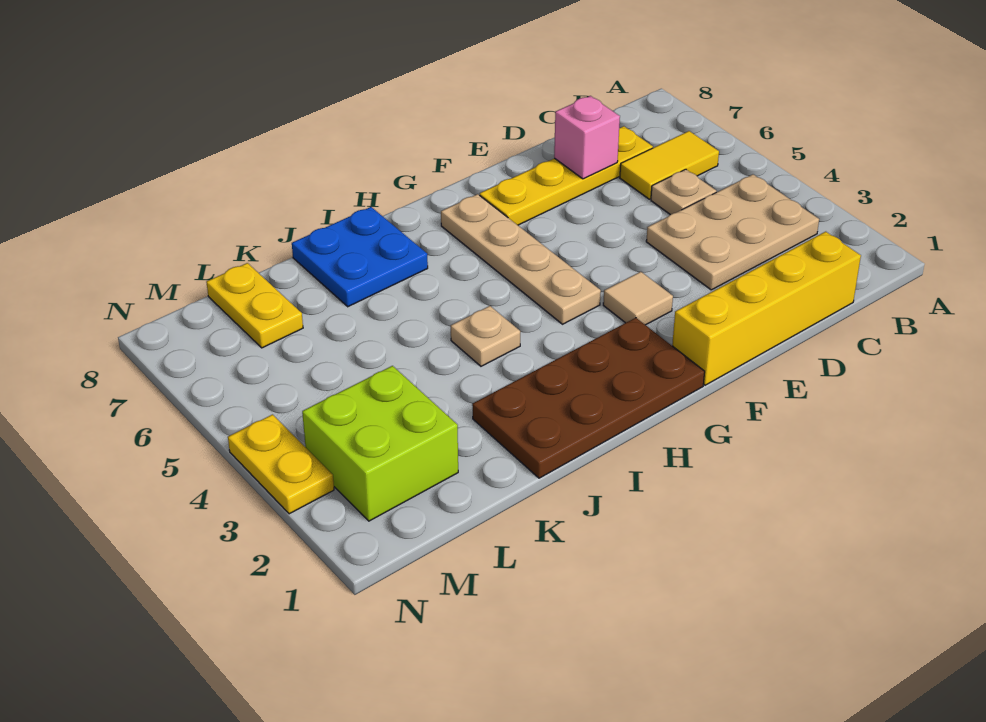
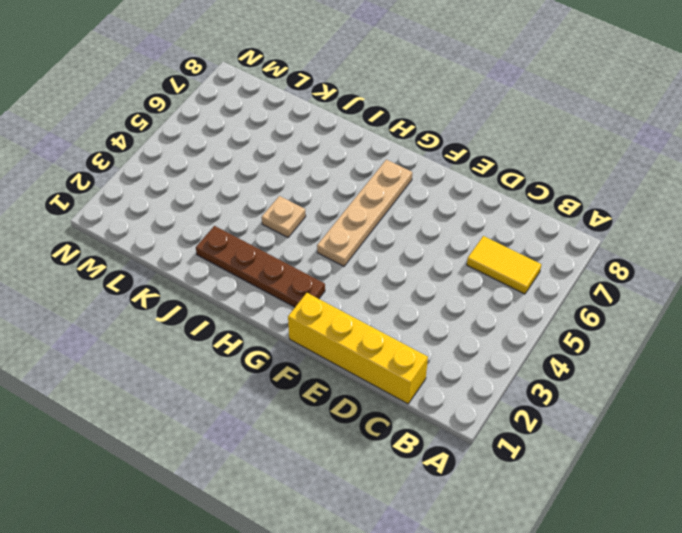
brown 1x4 plate [196,226,325,307] -> brown 2x4 plate [472,318,705,478]
none -> tan 2x3 plate [646,174,819,290]
none -> tan 1x1 plate [651,169,716,215]
none -> yellow 1x4 plate [480,126,653,225]

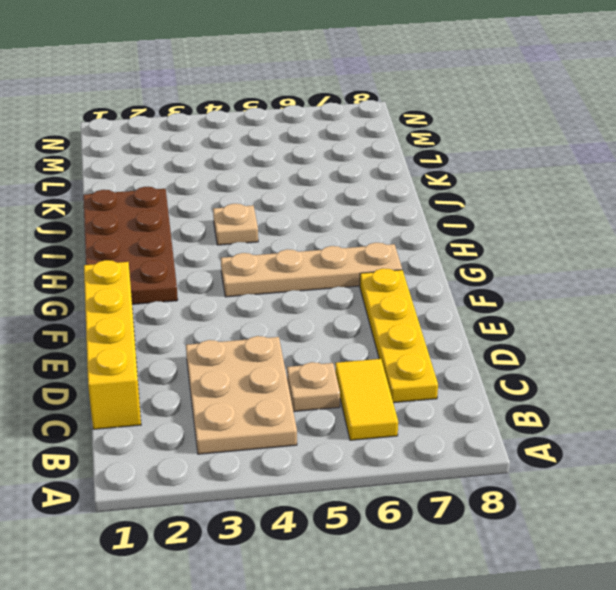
none -> tan 1x1 tile [603,272,673,325]
none -> blue 2x2 plate [292,207,428,307]
none -> lime 2x2 brick [302,366,458,521]

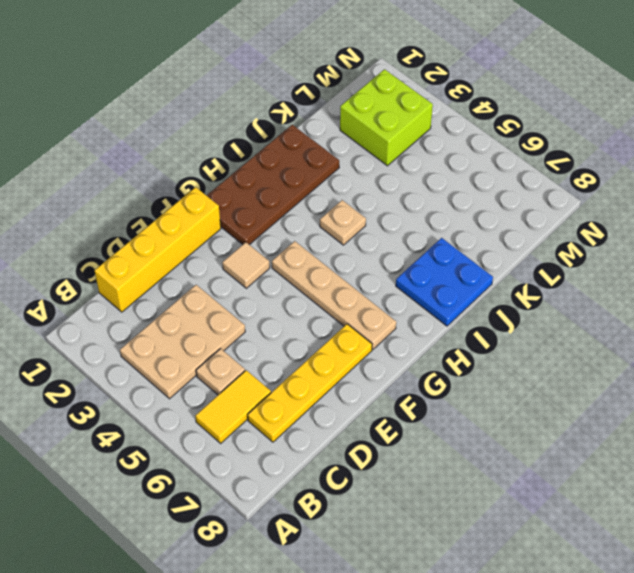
none -> yellow 1x2 plate [206,263,303,348]
none -> yellow 1x2 plate [228,415,334,514]
none -> pink 1x1 brick [554,96,620,179]

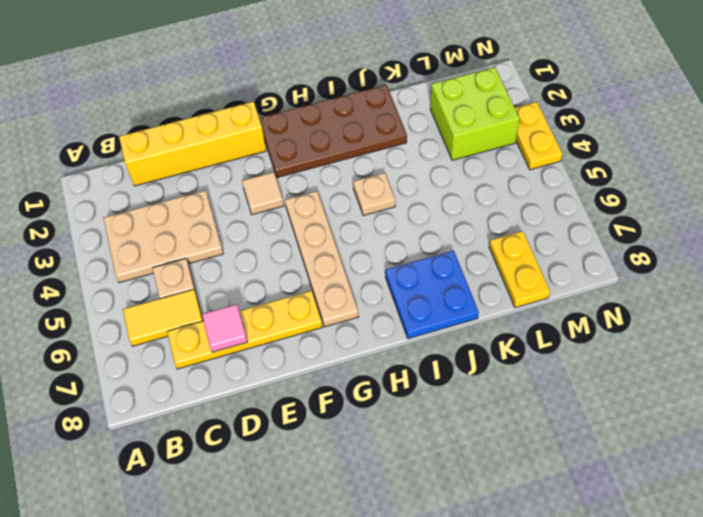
pink 1x1 tile [202,304,248,352] -> pink 1x1 brick [554,96,620,179]

